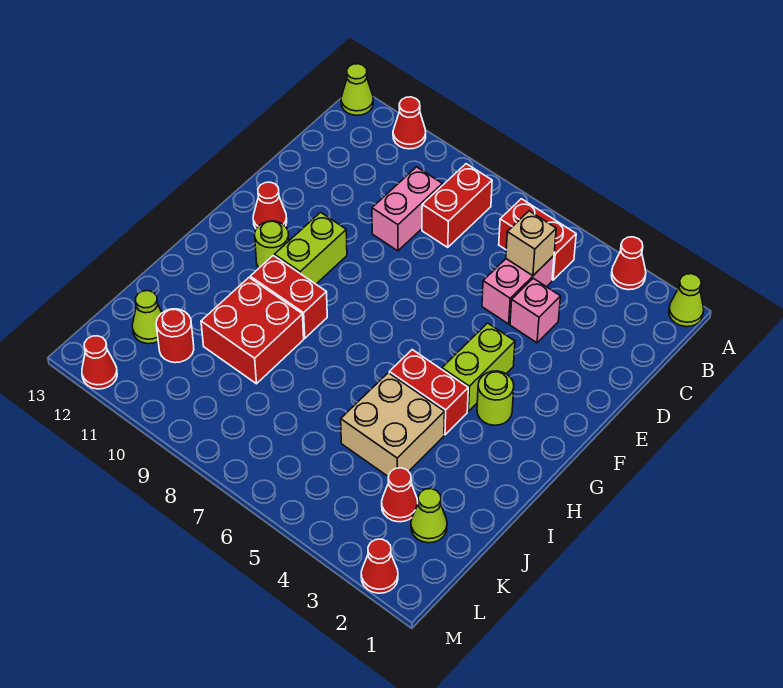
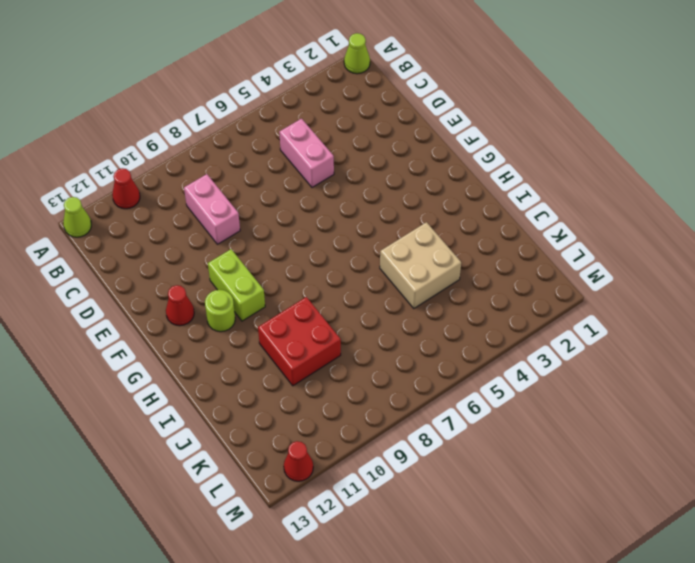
none -> red 1x1 cone [611,237,646,290]
none -> red 1x2 brick [499,199,576,280]
none -> red 1x2 brick [422,164,492,247]

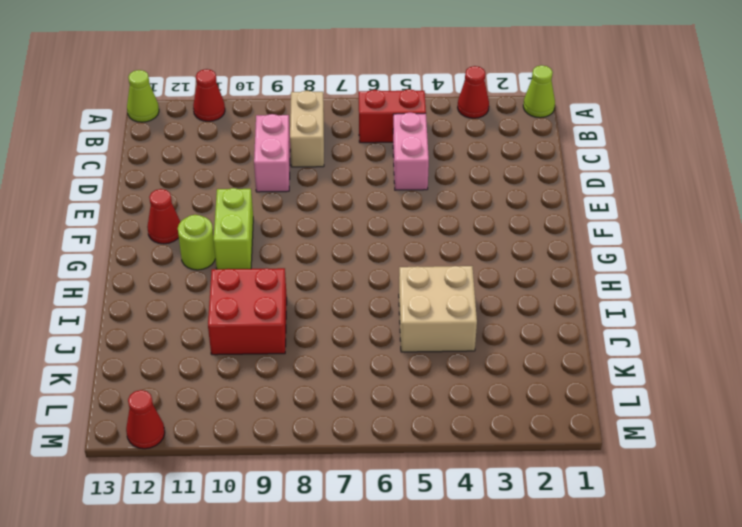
tan 1x2 brick [290,91,324,167] -> red 1x2 brick [422,164,492,247]
none -> pink 1x1 brick [510,278,561,343]
none -> lime 1x2 brick [442,323,515,412]
none -> lime 1x1 round brick [477,371,514,425]

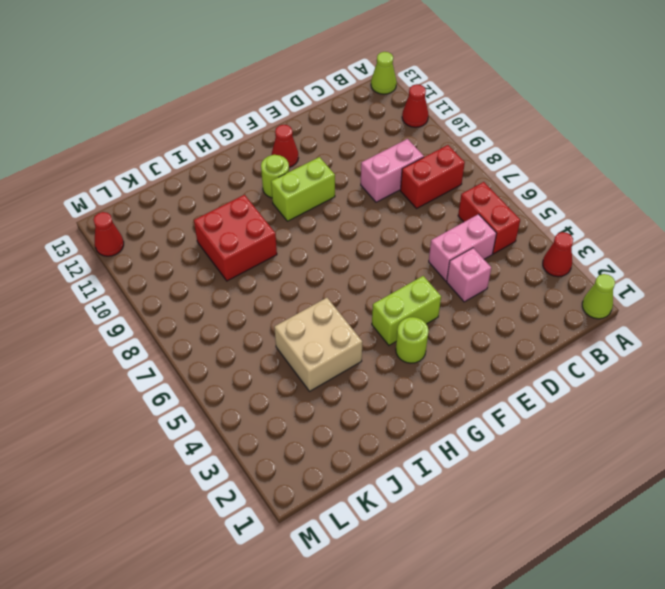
none -> red 1x2 brick [389,350,468,435]
none -> red 1x2 brick [250,256,327,338]
none -> lime 1x1 cone [411,489,447,543]

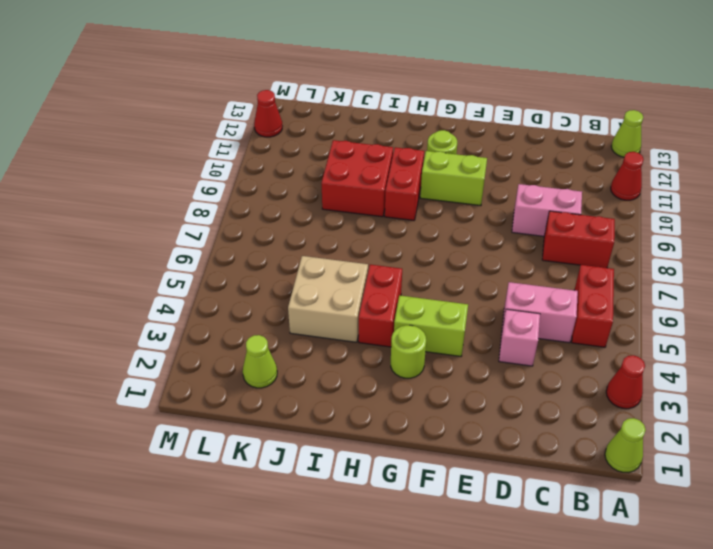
none -> red 1x1 cone [253,182,287,229]
none -> red 1x1 cone [382,468,418,522]
none -> red 1x1 round brick [156,309,194,363]

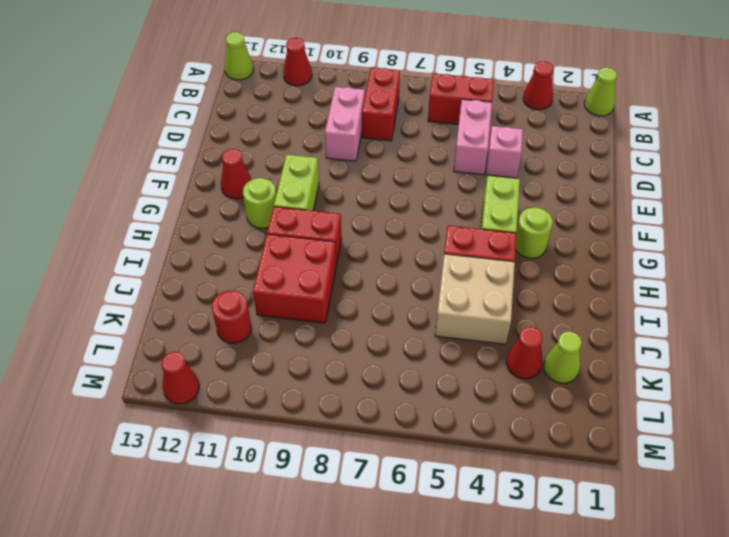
none -> lime 1x1 cone [132,291,162,344]
none -> red 1x1 cone [361,539,398,593]
none -> tan 1x1 brick [506,211,556,276]

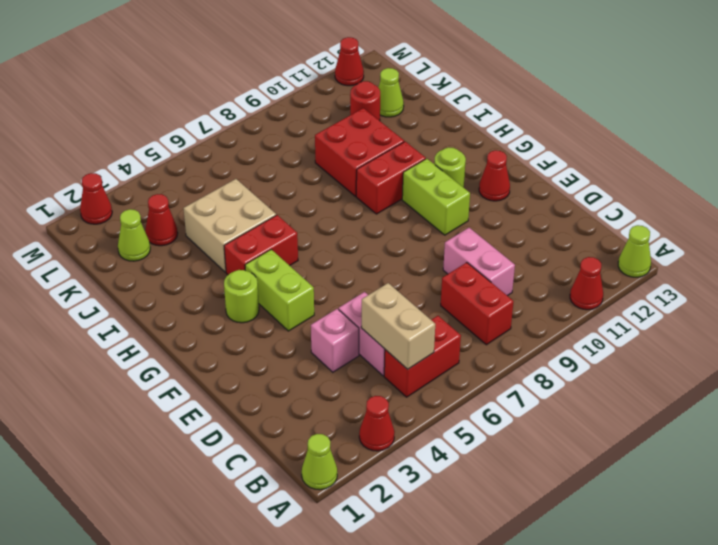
tan 1x2 brick [361,283,435,369] -> tan 1x1 brick [506,211,556,276]

